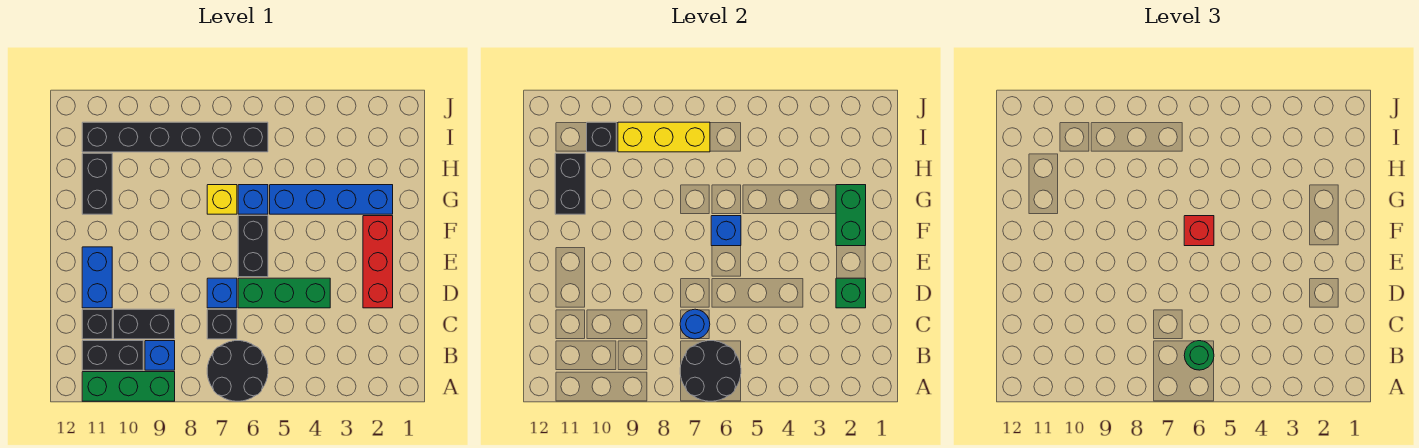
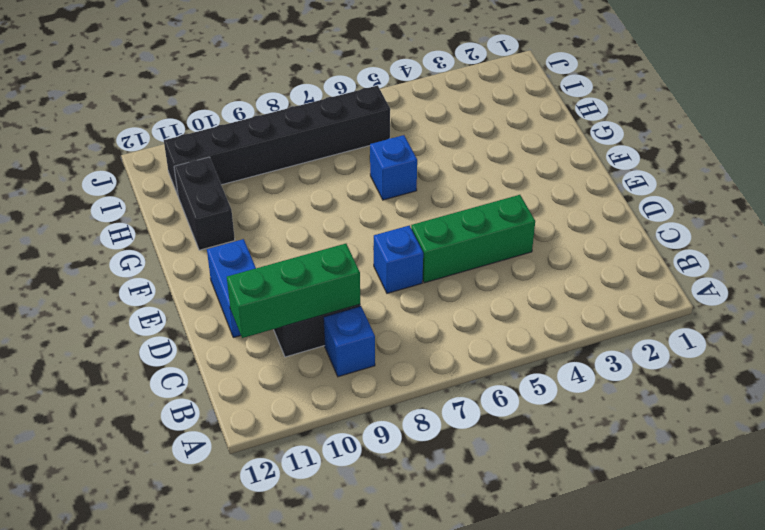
green 1x3 brick [227,243,360,338] -> green 1x3 brick moved to [82,372,175,401]
none -> black 2x2 round brick [207,341,268,401]
none -> black 1x2 brick [82,341,143,370]
none -> black 1x1 brick [207,309,237,339]

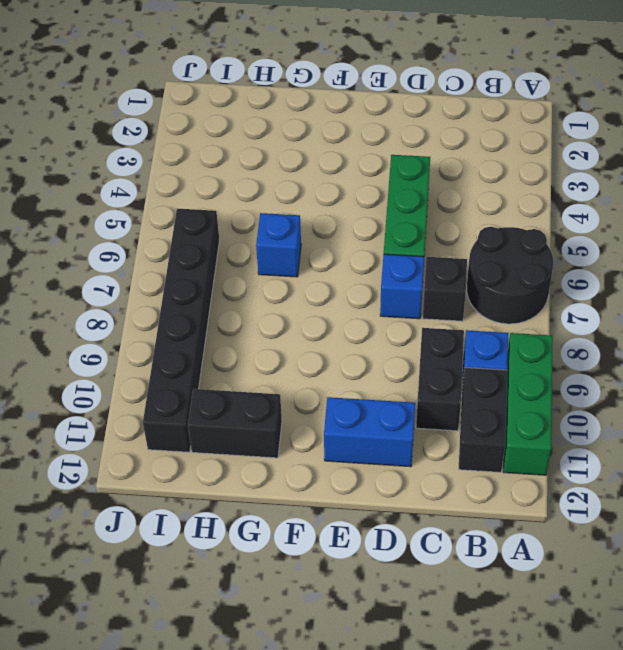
none -> black 1x1 brick [82,309,112,339]
none -> red 1x3 brick [363,216,393,308]
none -> black 1x2 brick [238,216,268,277]

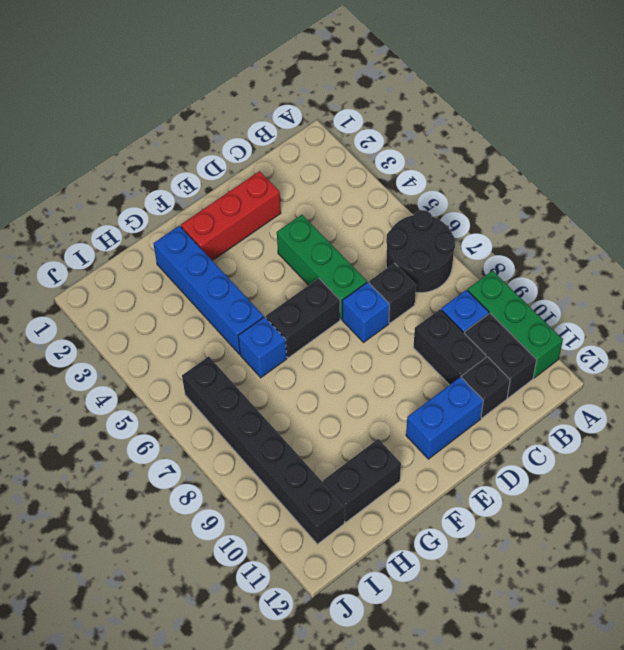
none -> yellow 1x1 brick [207,185,237,214]
none -> black 2x2 round brick [680,341,741,401]
none -> blue 1x1 round brick [680,309,710,339]

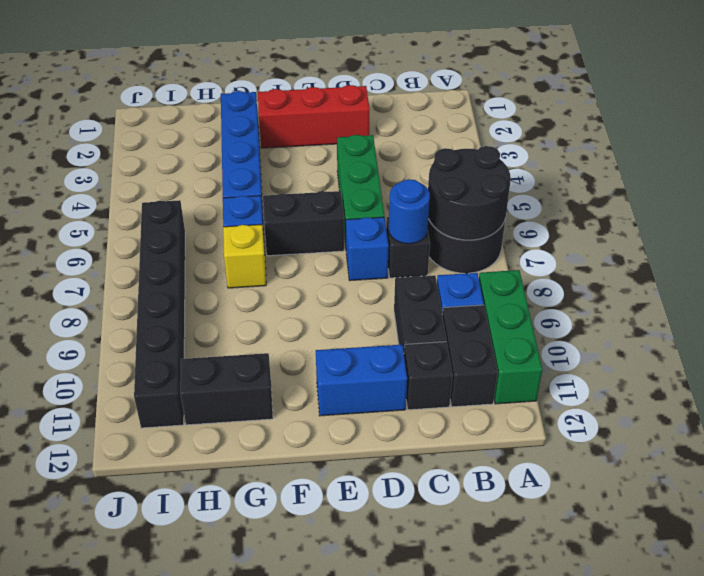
none -> green 1x1 brick [836,278,866,308]
none -> green 1x2 brick [836,185,866,246]
none -> blue 1x1 brick [711,216,741,246]

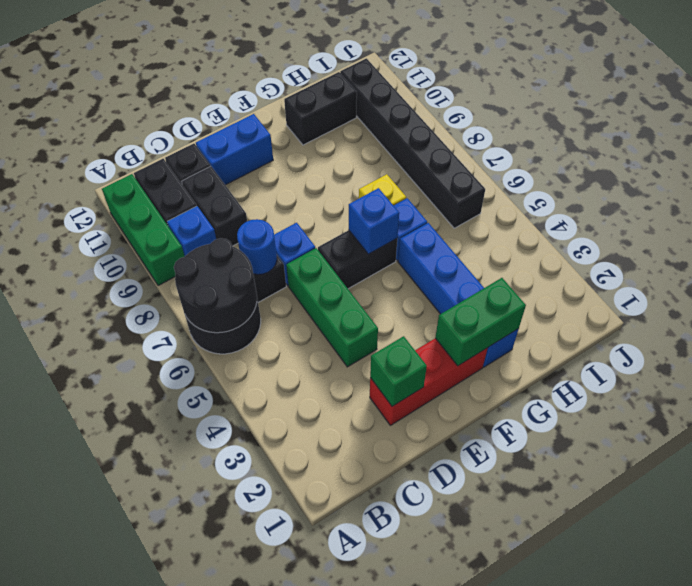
none -> black 1x2 brick [555,153,585,214]
none -> yellow 1x3 brick [618,122,710,152]
none -> black 1x1 brick [587,122,616,152]

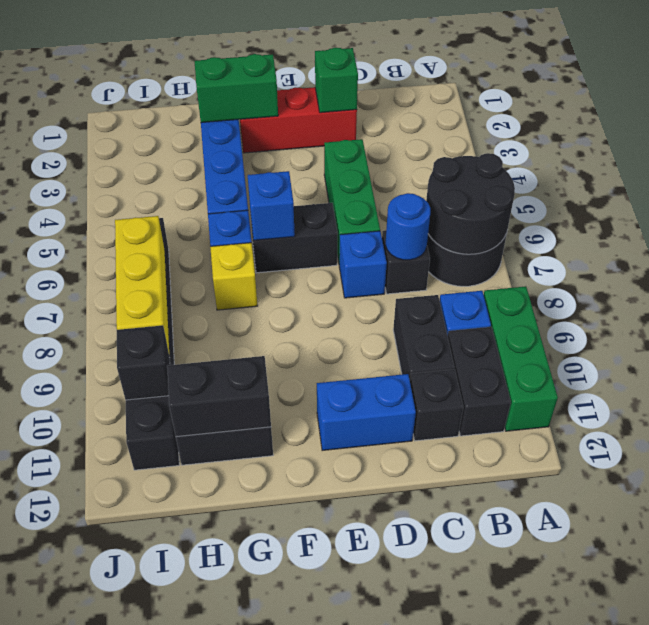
none -> green 1x1 round brick [1184,341,1214,370]
none -> red 1x1 brick [1184,216,1214,246]

